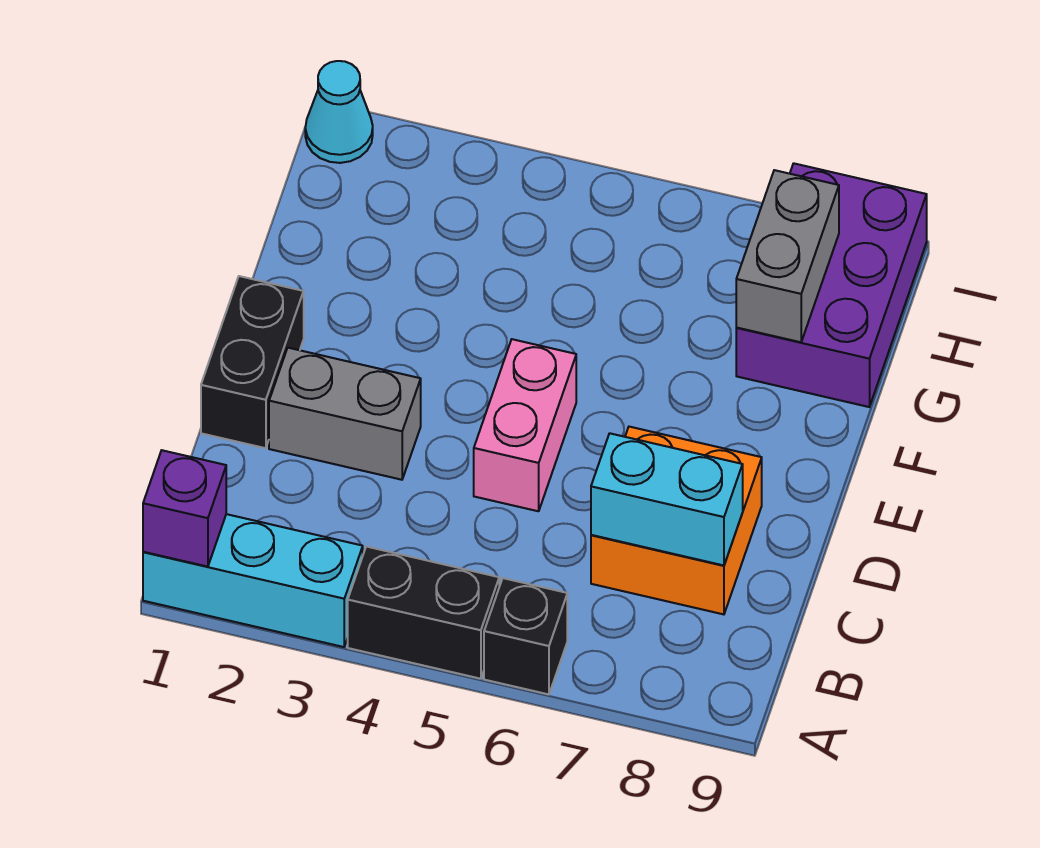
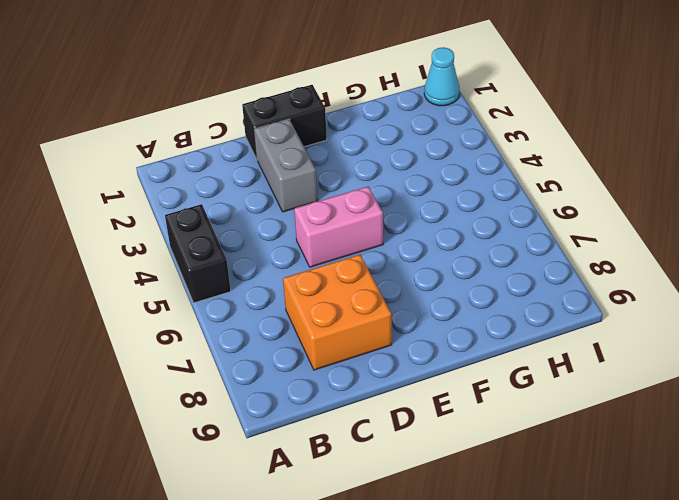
none -> cyan 1x3 brick [143,514,363,647]
none -> black 1x1 brick [484,578,567,694]
none -> purple 2x3 brick [736,163,927,407]

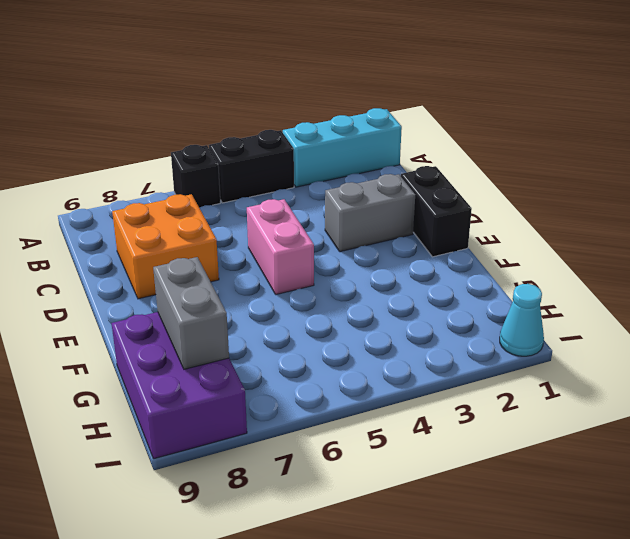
none -> purple 1x1 brick [143,450,226,567]
none -> cyan 1x2 brick [591,433,743,565]

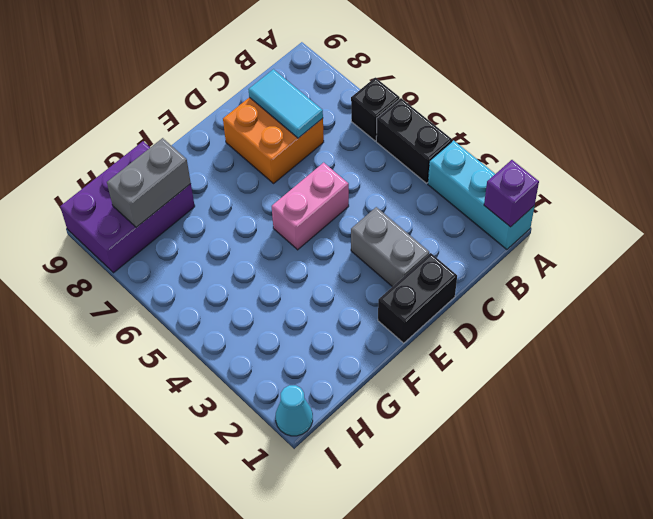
cyan 1x2 tile [248,69,323,138] -> cyan 1x2 brick [591,433,743,565]

